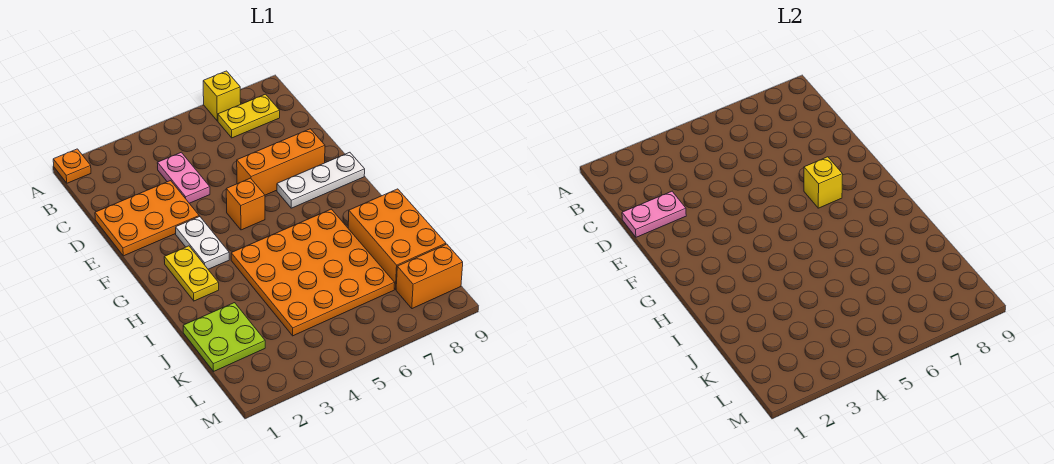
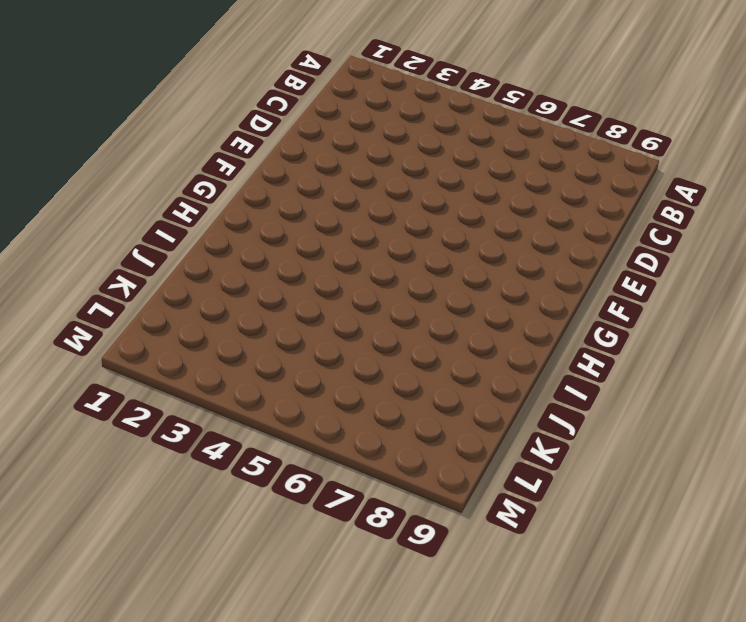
none -> orange 1x1 plate [53,149,91,183]
none -> yellow 1x1 brick [203,71,241,121]
none -> yellow 1x2 plate [218,94,280,138]

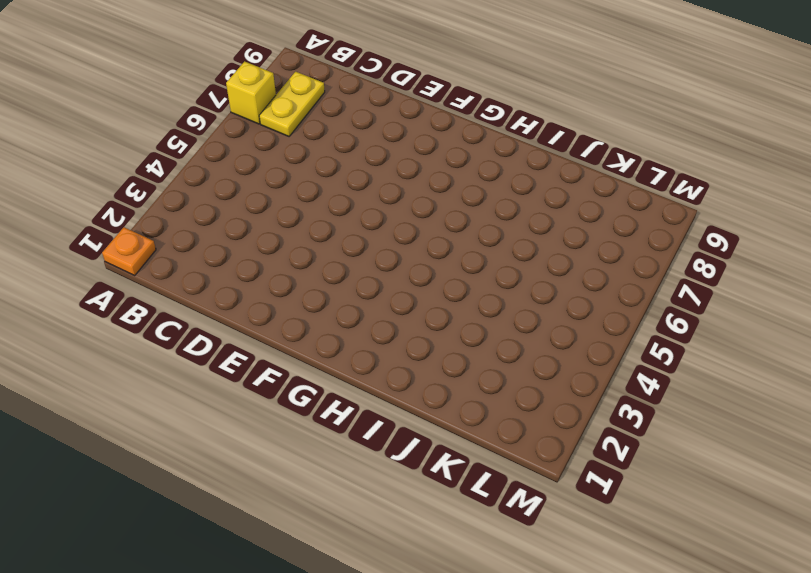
none -> pink 1x2 plate [157,152,210,203]
none -> orange 2x3 plate [95,181,199,256]
none -> orange 1x3 brick [237,129,325,195]

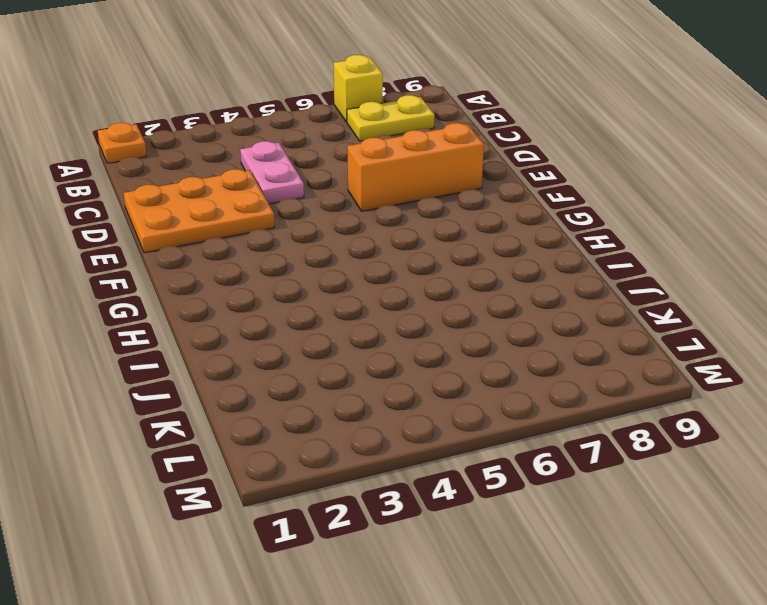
none -> white 1x2 plate [176,216,229,269]
none -> orange 1x1 brick [226,178,265,230]
none -> white 1x3 plate [277,152,365,208]

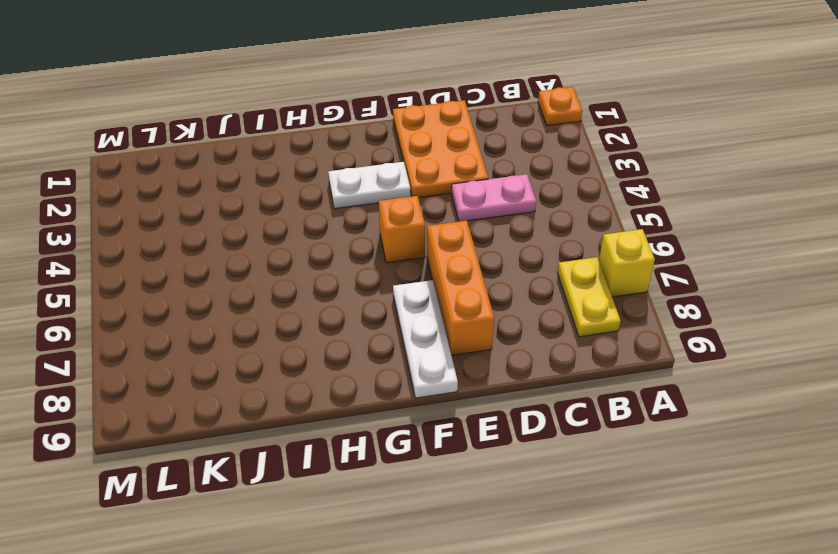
none -> yellow 1x2 plate [164,246,219,301]
none -> orange 4x4 plate [231,209,395,336]
none -> orange 2x3 brick [348,189,446,290]

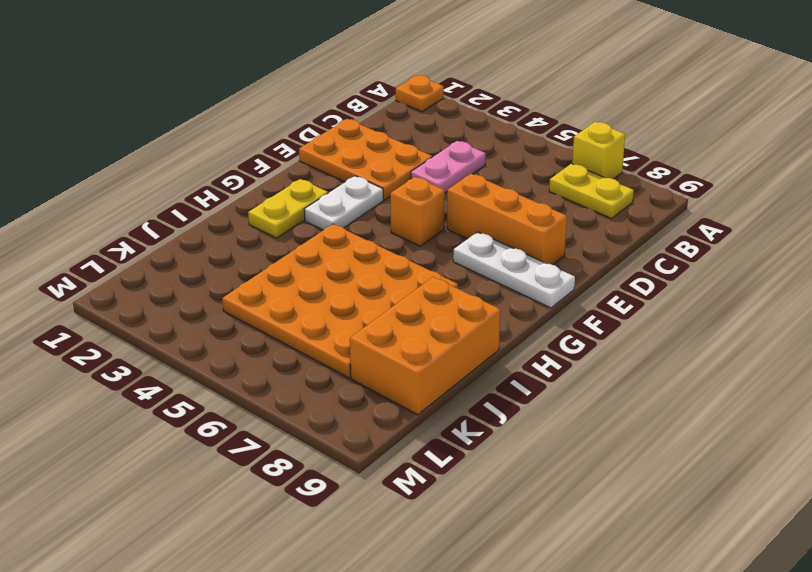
none -> lime 2x2 plate [183,303,265,371]
none -> orange 1x2 brick [396,244,463,309]
none -> pink 1x2 plate [622,191,686,237]

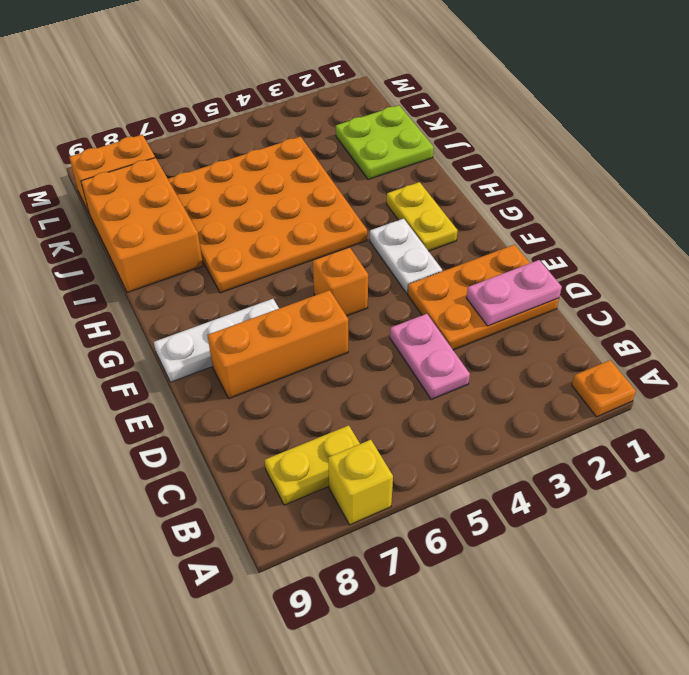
none -> yellow 1x1 brick [804,157,843,208]

